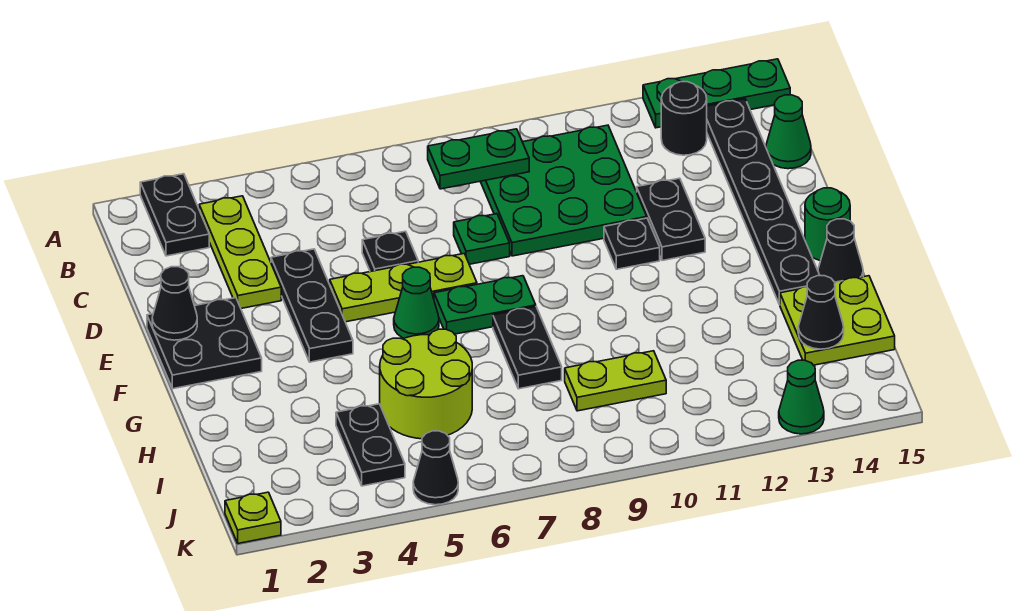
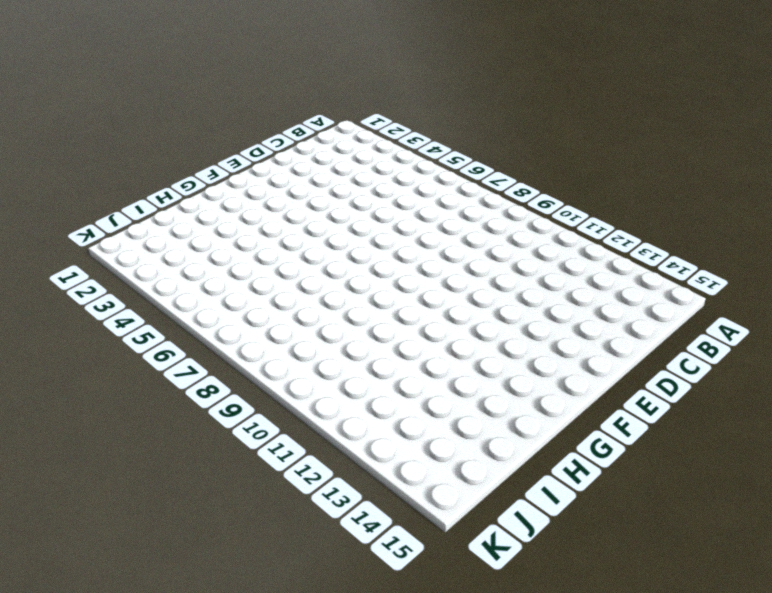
none -> black 1x2 plate [140,174,209,256]
none -> green 1x3 plate [643,59,790,128]
none -> lime 1x3 plate [199,196,281,308]

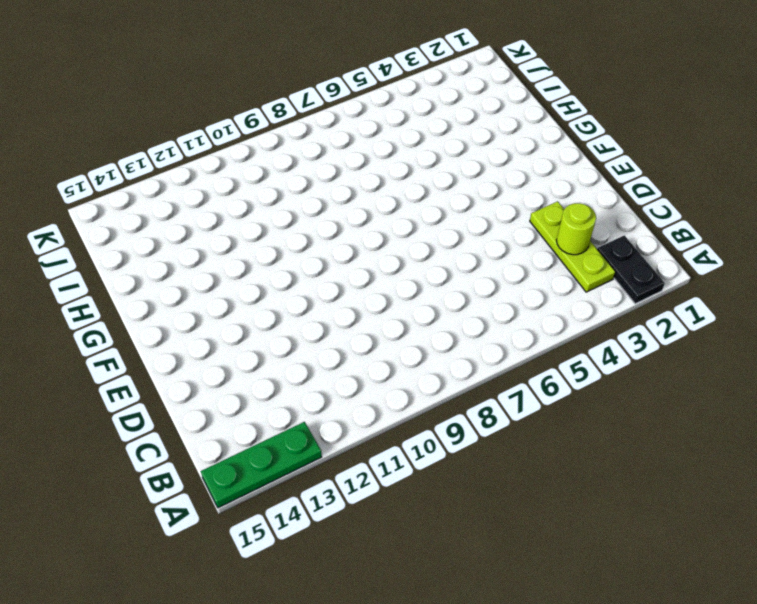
lime 1x1 round brick [557,203,596,255] -> none
none -> green 3x3 plate [480,125,647,256]
none -> black 1x1 round brick [661,82,707,155]
none -> black 1x6 plate [707,99,820,305]

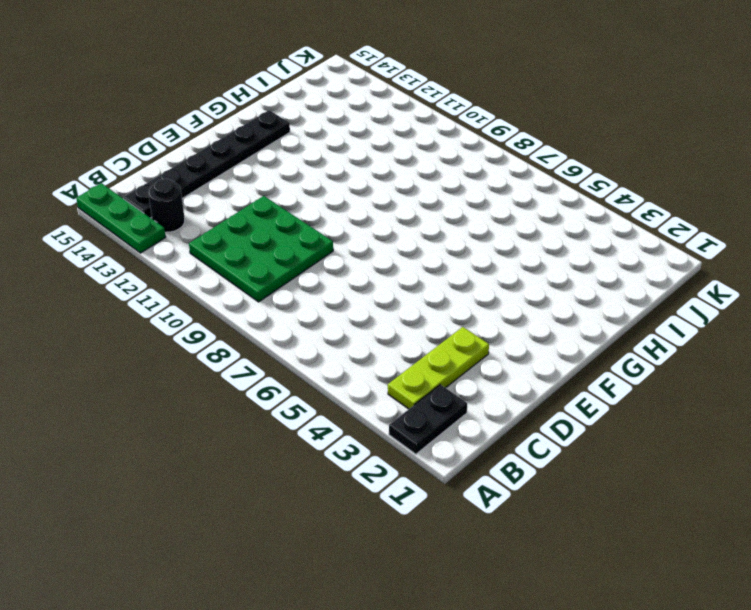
none -> green 1x1 cone [766,95,811,169]
none -> black 1x3 plate [271,249,353,362]
none -> black 1x1 plate [362,231,418,272]

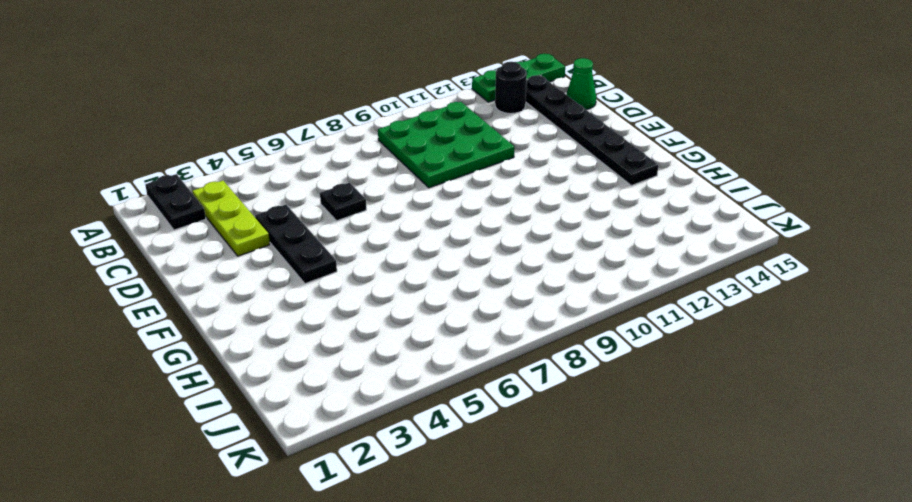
none -> green 1x1 plate [454,214,510,264]
none -> black 1x2 plate [637,178,705,261]
none -> black 2x2 plate [147,298,262,389]

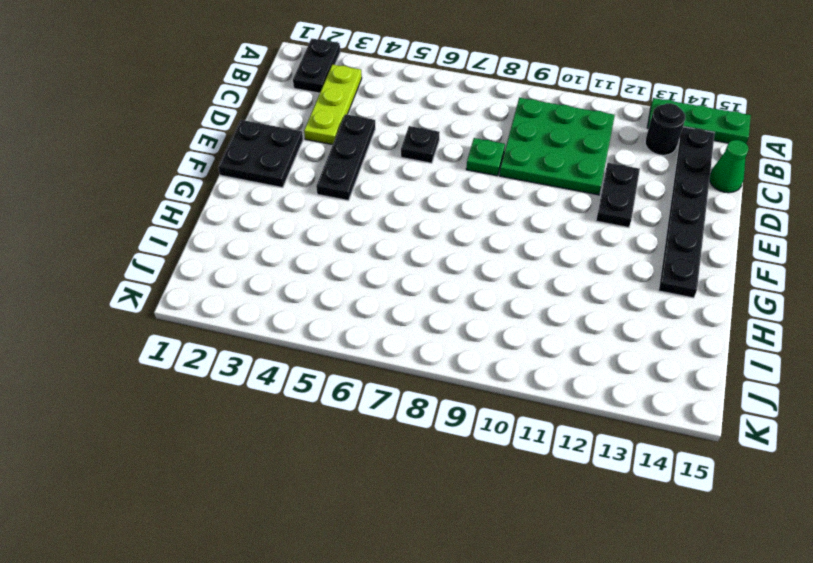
none -> lime 1x3 plate [330,254,477,322]
none -> black 1x1 plate [604,218,660,269]
none -> green 1x1 cone [394,267,439,338]

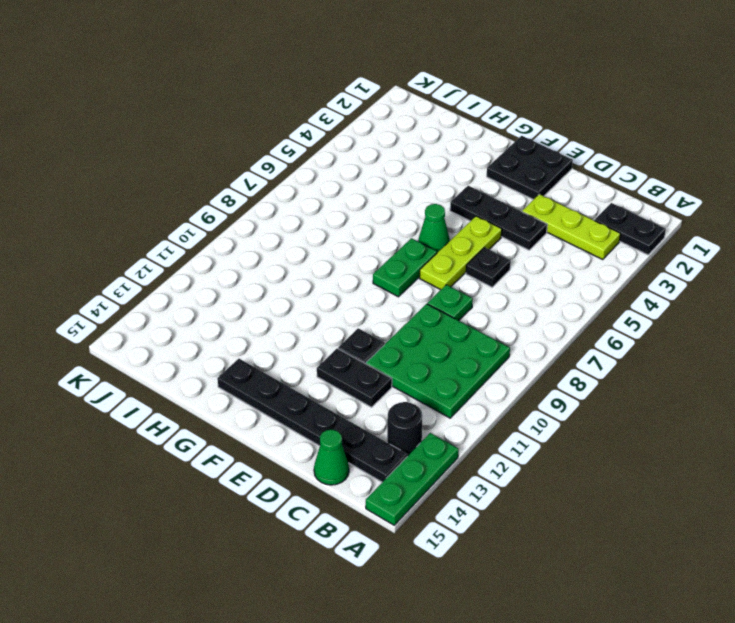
none -> green 1x1 round brick [805,188,850,261]
none -> black 1x2 plate [493,307,562,389]
none -> black 1x1 cone [818,219,863,282]

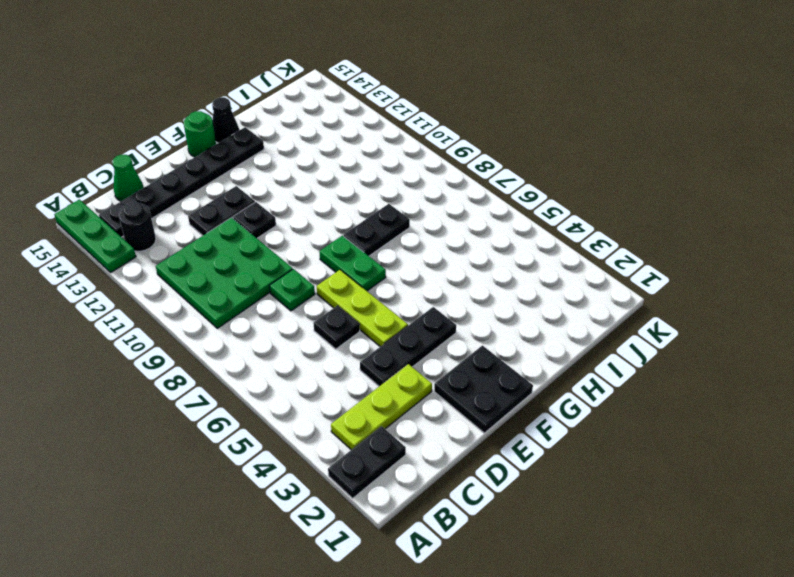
none -> green 1x1 cone [394,267,439,338]
none -> lime 2x2 round brick [380,329,472,439]
none -> lime 2x2 plate [780,276,895,365]

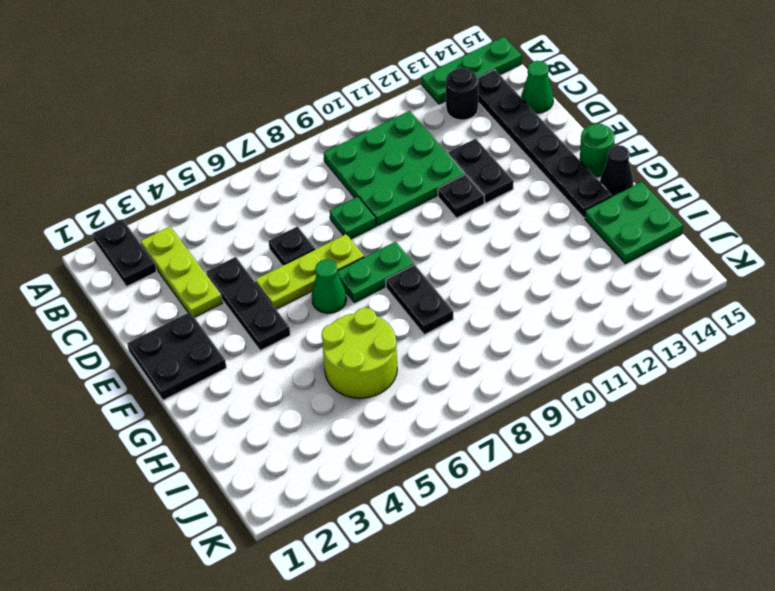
green 2x2 plate [585,182,683,264] -> lime 2x2 plate [780,276,895,365]
none -> black 1x2 plate [336,404,405,486]
none -> lime 1x2 plate [565,351,666,411]
none -> lime 1x1 plate [225,492,281,543]

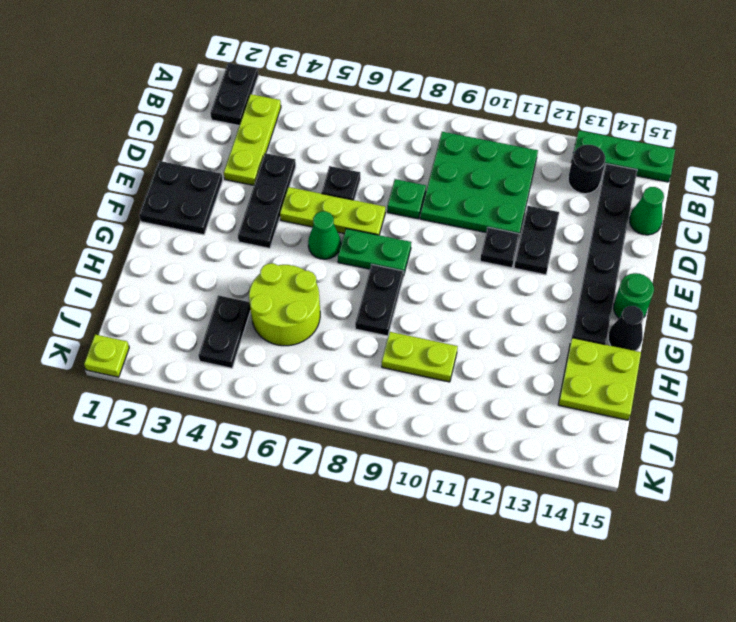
none -> black 1x1 cone [413,431,458,505]
none -> green 1x1 cone [779,360,824,434]
none -> green 1x2 plate [428,129,529,189]

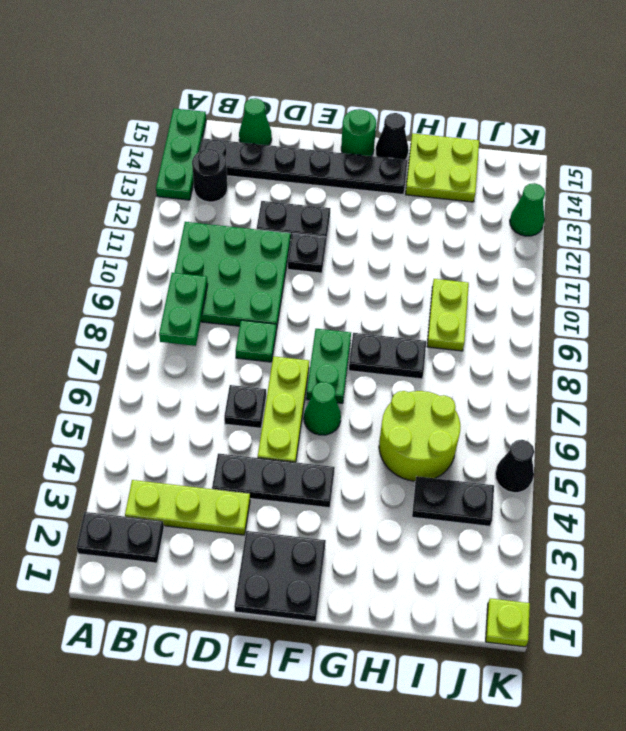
none -> black 1x1 cone [152,267,197,340]
none -> black 1x1 cone [798,276,844,349]

